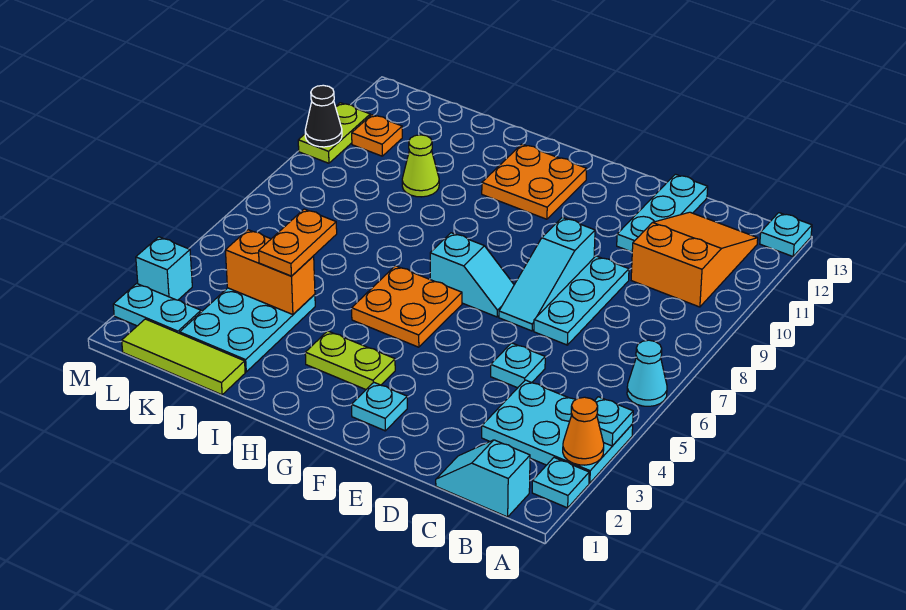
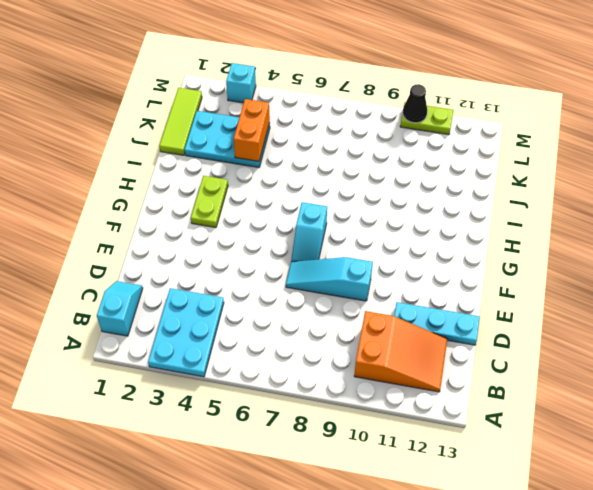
none -> cyan 1x1 plate [532,458,589,508]
none -> cyan 1x1 cone [627,340,667,406]
none -> cyan 1x1 plate [760,213,812,256]

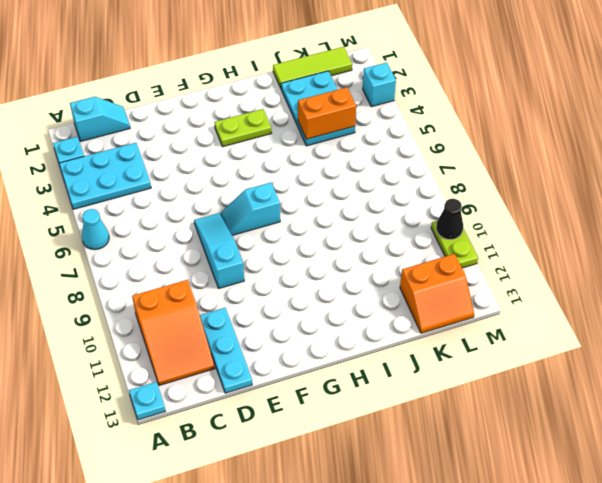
orange 2x2 slope [400,254,474,333] -> none
none -> cyan 1x1 plate [491,343,545,388]
none -> cyan 1x3 plate [534,256,629,345]
none -> cyan 1x1 plate [352,383,407,431]

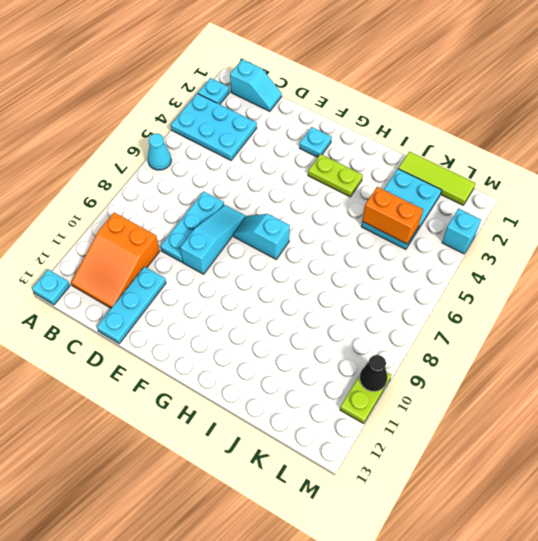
none -> cyan 1x1 plate [491,343,545,388]
none -> orange 2x2 plate [352,266,462,347]
none -> orange 2x2 plate [482,144,587,219]

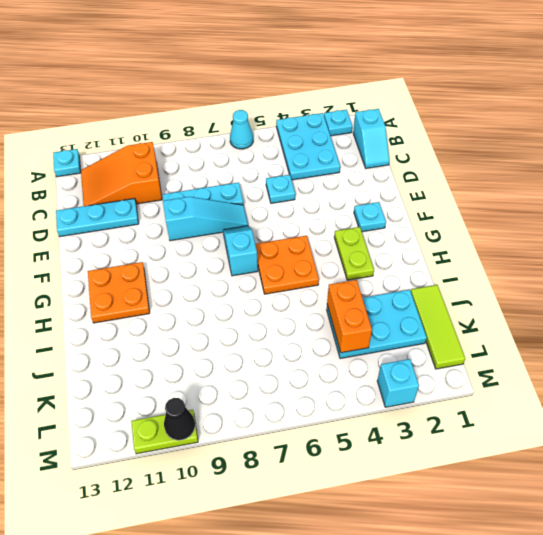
none -> lime 1x1 cone [402,135,439,197]
none -> cyan 1x2 plate [113,284,201,333]
none -> orange 1x1 plate [352,115,402,156]

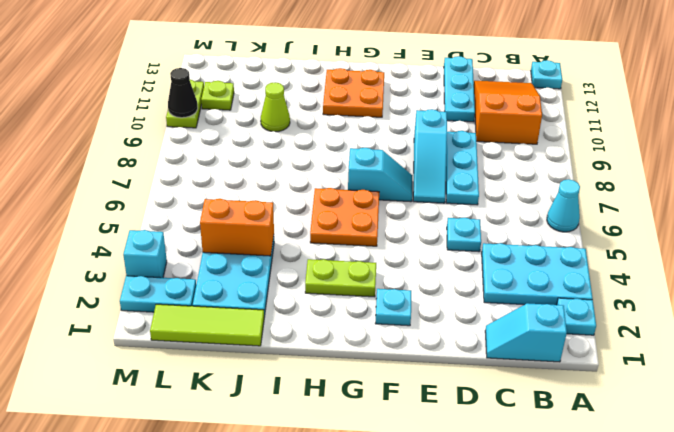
lime 1x1 plate [201,81,234,110] -> orange 1x1 plate [352,115,402,156]
none -> orange 1x1 cone [563,397,604,465]
none -> cyan 1x1 plate [595,397,633,446]
none -> orange 1x2 plate [259,209,337,276]

